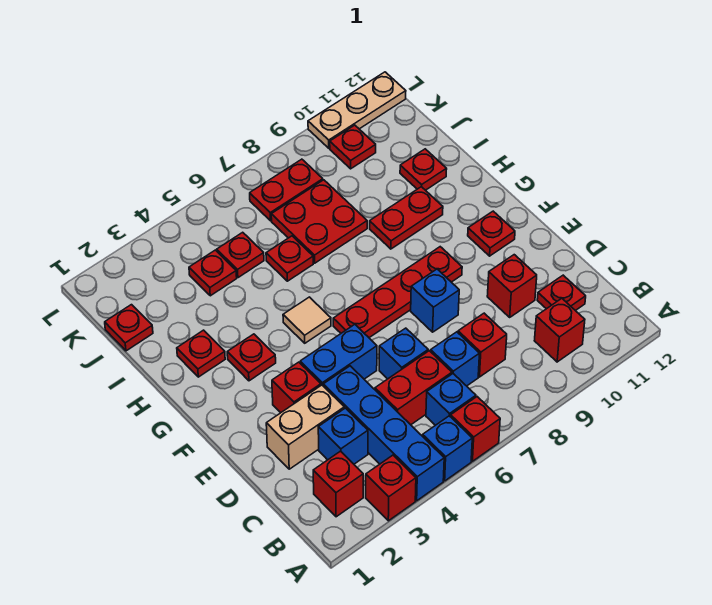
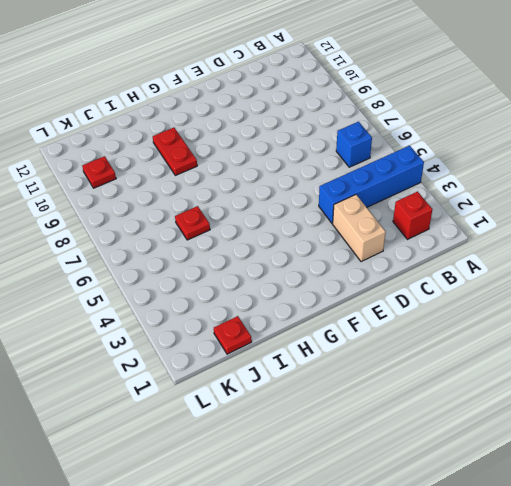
none -> red 1x1 brick [366,455,416,521]
none -> blue 1x1 brick [423,416,472,481]
none -> red 1x1 brick [451,397,500,461]
none -> red 1x1 brick [534,298,585,362]

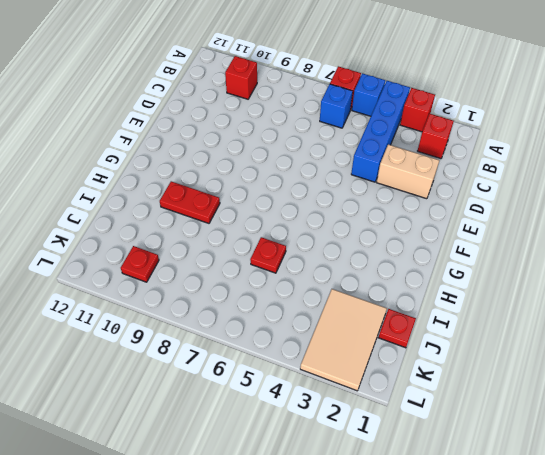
tan 2x3 tile [300,289,387,391] -> none
none -> blue 1x1 brick [318,408,368,464]
none -> red 1x2 brick [375,351,452,425]
none -> blue 1x1 brick [431,332,479,386]
none -> red 1x1 brick [458,313,507,377]

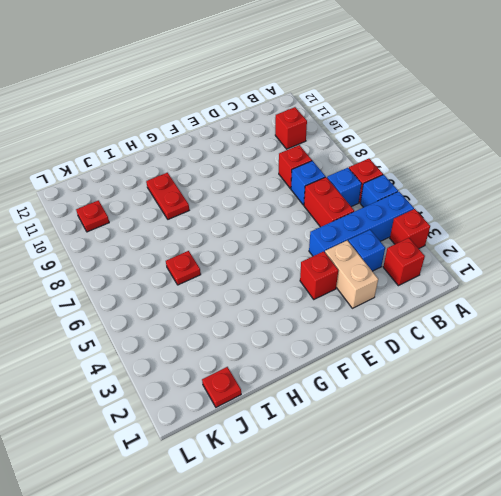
none -> red 1x1 plate [537,275,586,311]
none -> blue 1x1 brick [379,328,428,379]
none -> red 1x1 brick [487,255,537,317]
none -> blue 1x2 brick [300,324,377,385]

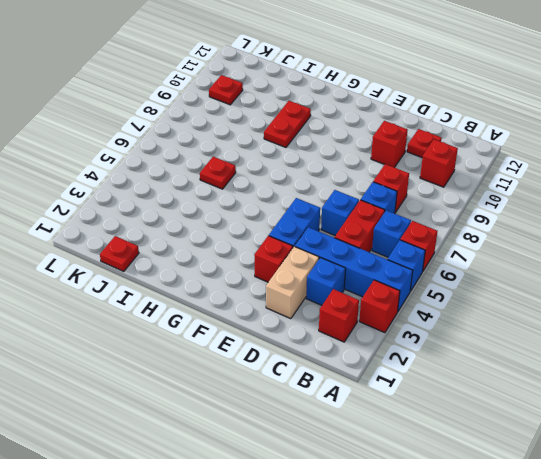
none -> blue 1x1 brick [411,269,459,332]
none -> red 1x4 plate [333,247,462,338]
none -> red 1x1 plate [468,211,515,256]
none -> red 1x1 plate [227,334,276,381]

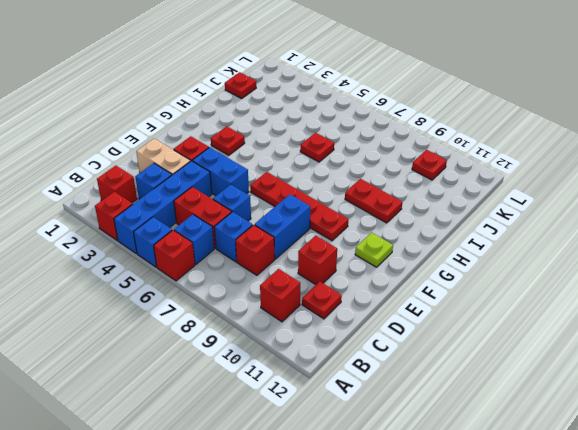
blue 1x2 brick [255,194,310,259] -> blue 1x1 brick [411,269,459,332]
lime 1x1 plate [355,233,393,267] -> red 1x1 plate [468,211,515,256]
none -> tan 1x1 tile [283,297,331,343]
none -> red 1x1 plate [177,330,225,377]
none -> red 2x2 plate [271,180,367,263]
none -> red 1x1 plate [400,149,447,190]

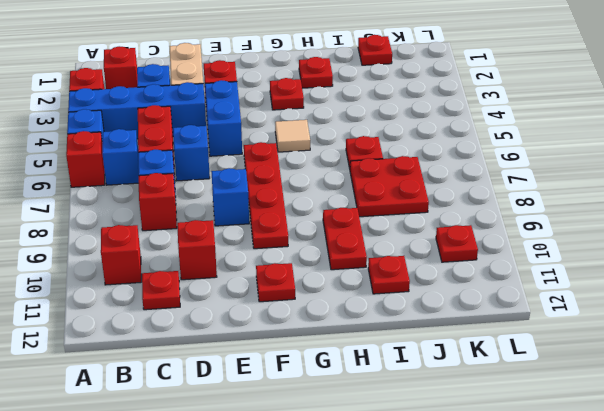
none -> red 1x1 plate [189,250,237,296]
none -> red 1x1 plate [217,232,264,278]
none -> red 1x2 plate [250,159,323,221]
none -> tan 1x3 plate [308,72,406,148]

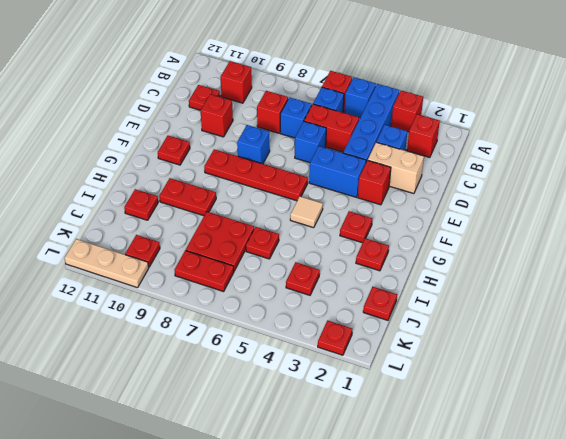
red 1x1 plate [318,320,352,355] -> red 1x1 plate moved to [217,232,264,278]

